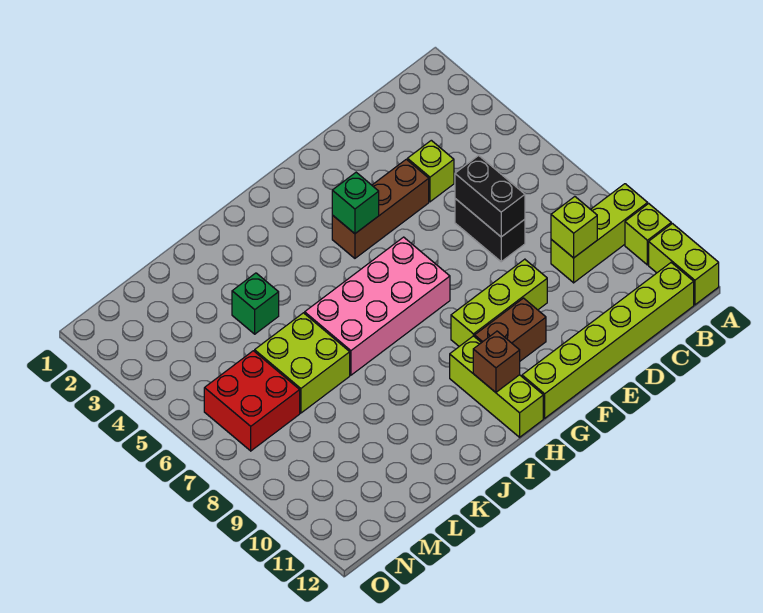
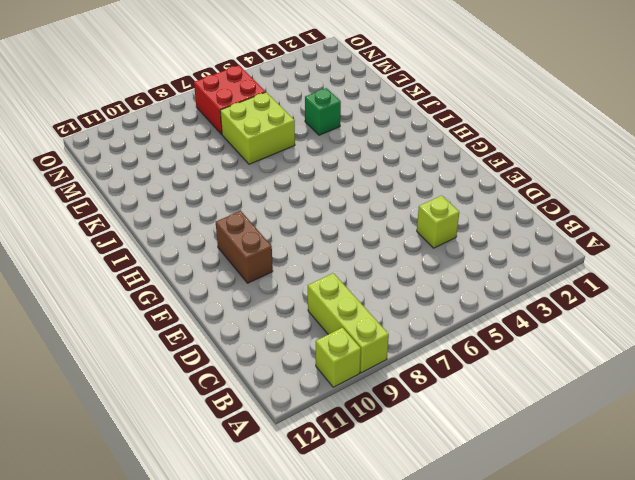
none -> lime 1x2 brick [649,224,719,305]
none -> lime 1x6 brick [522,263,694,418]
none -> black 1x2 brick [455,199,525,262]

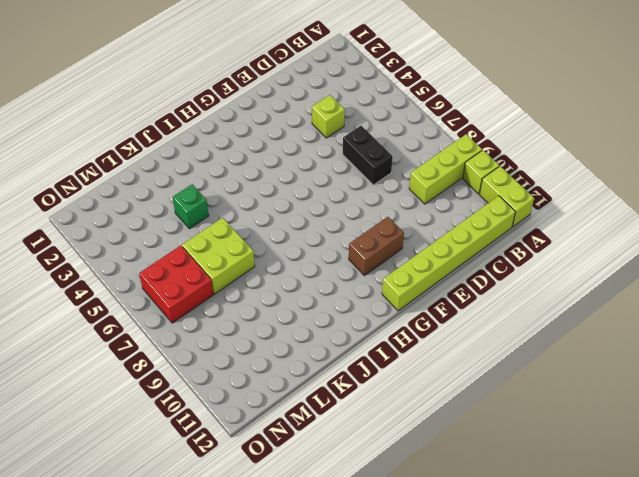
none -> brown 1x3 brick [332,159,429,258]
none -> lime 1x3 brick [451,259,547,346]
none -> pink 2x4 brick [305,237,450,375]

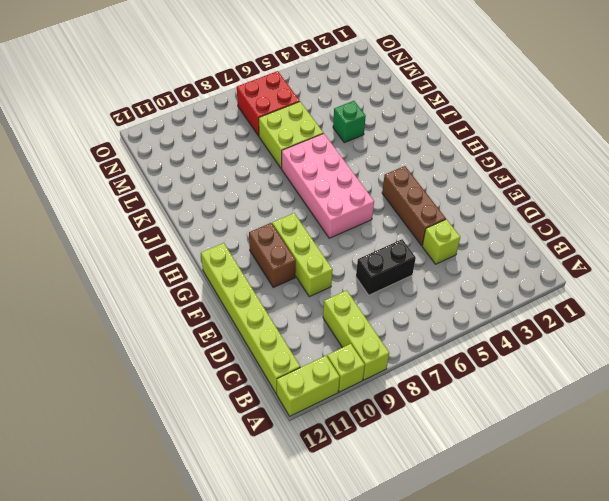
none -> lime 1x3 brick [450,336,543,437]
none -> lime 1x1 brick [551,197,597,258]
none -> black 1x2 brick [455,155,525,237]

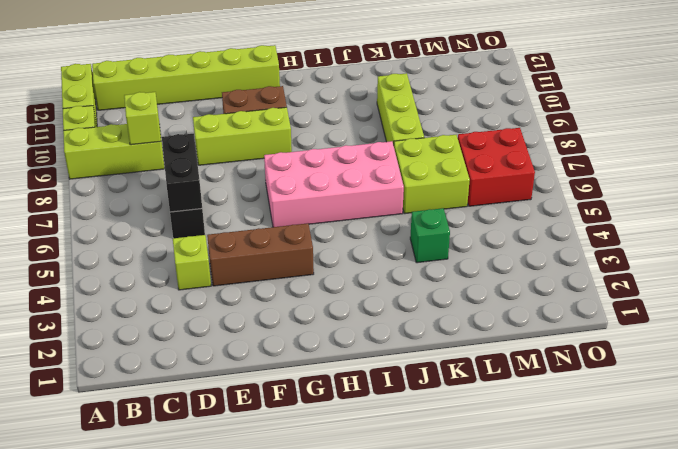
lime 1x3 brick [377,73,424,145] -> lime 1x3 brick moved to [450,336,543,437]
none -> green 1x1 brick [332,172,379,234]
none -> brown 1x1 brick [473,331,520,392]

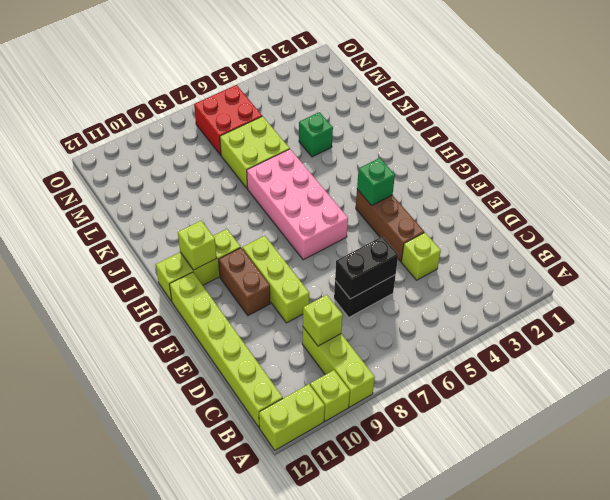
lime 1x1 brick [178,221,217,270] -> brown 1x1 brick [473,331,520,392]

